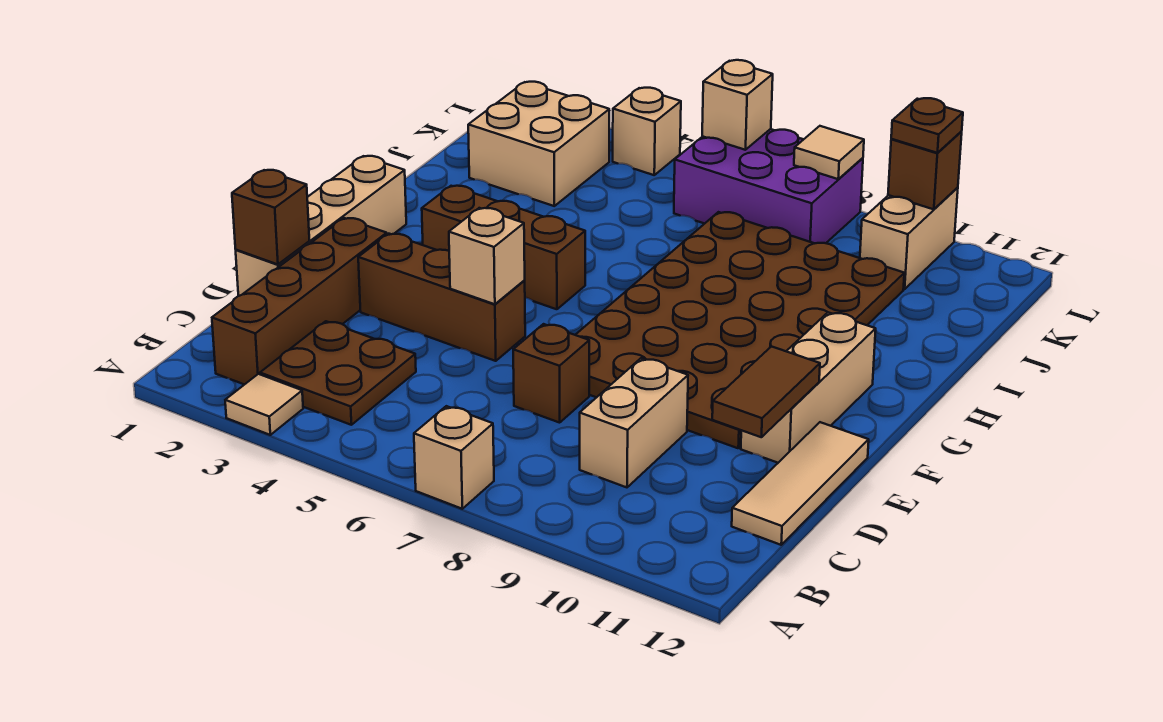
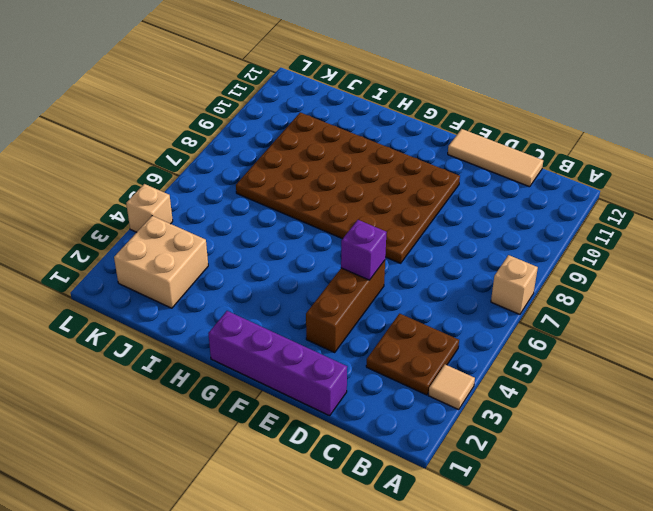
purple 1x4 brick [208,311,347,416] -> tan 1x4 brick [236,156,406,296]
purple 1x1 brick [341,220,387,280] -> tan 1x1 brick [449,208,525,304]
none -> brown 1x4 brick [212,218,387,385]
none -> tan 1x2 brick [580,358,688,487]
none -> brown 1x1 brick [513,324,589,423]

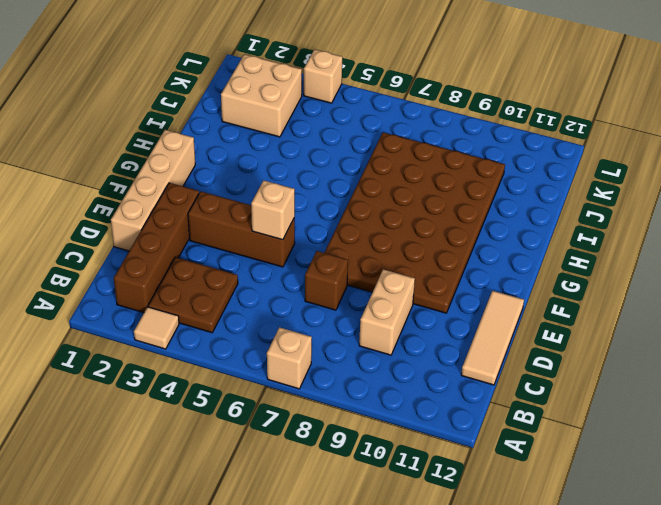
none -> tan 1x3 brick [741,312,876,463]
none -> brown 1x3 brick [422,186,585,309]
none -> purple 2x3 brick [674,129,863,243]

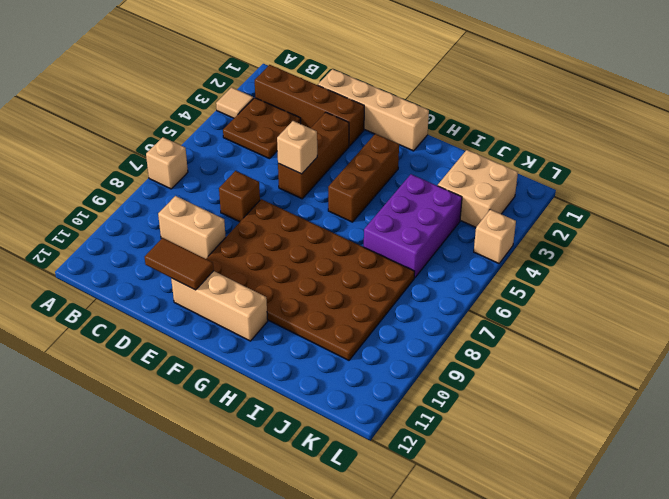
purple 2x3 brick [364,174,462,278] -> purple 2x3 brick moved to [674,129,863,243]
none -> tan 1x3 tile [732,422,869,545]
none -> tan 1x2 brick [860,187,958,289]
none -> brown 1x1 brick [232,170,309,264]

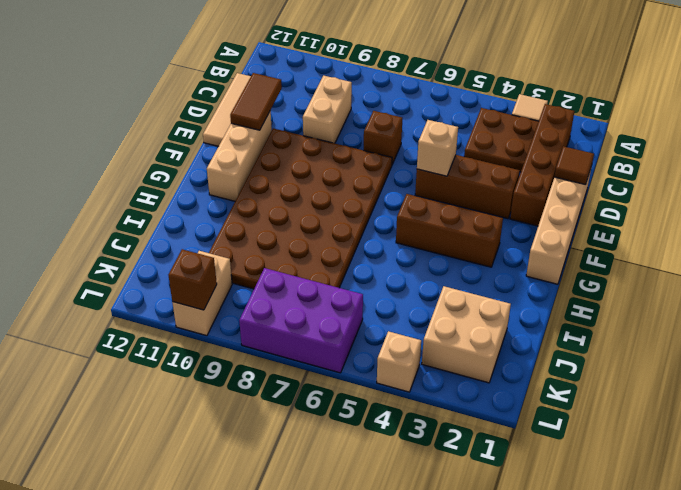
brown 1x1 tile [554,146,594,185] -> brown 1x1 brick [232,170,309,264]
none -> tan 1x1 brick [414,406,494,509]
none -> tan 1x1 brick [702,60,773,150]
none -> tan 1x1 tile [794,126,864,179]

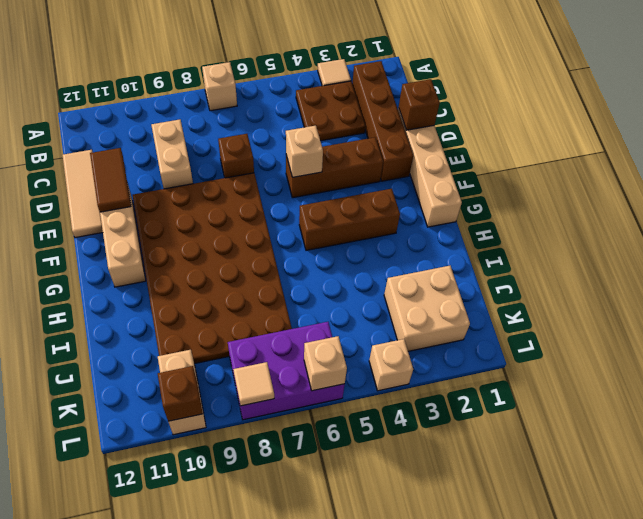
none -> brown 1x1 plate [891,98,963,153]

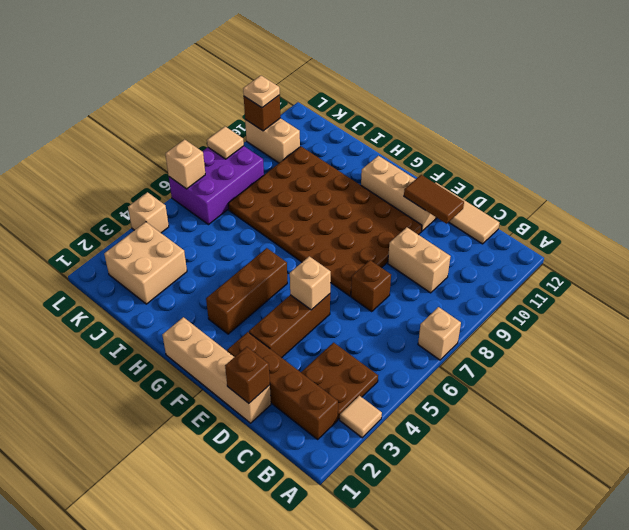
tan 1x1 plate [243,76,280,108] -> brown 1x1 plate [891,98,963,153]

